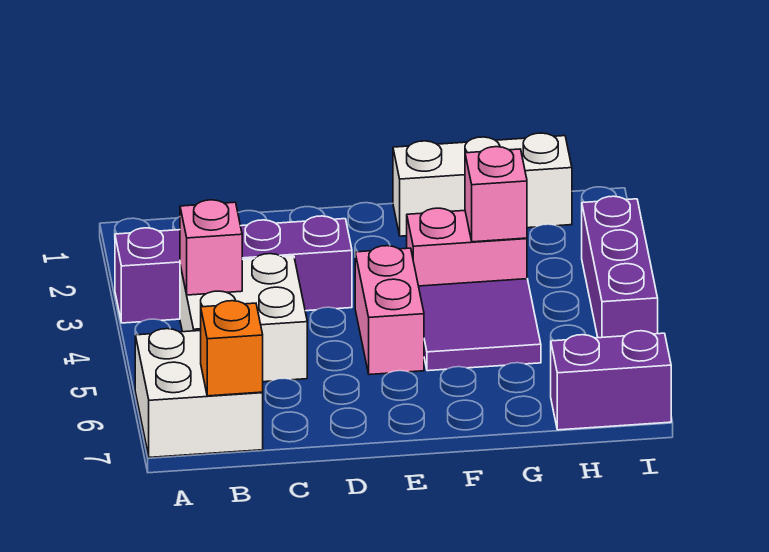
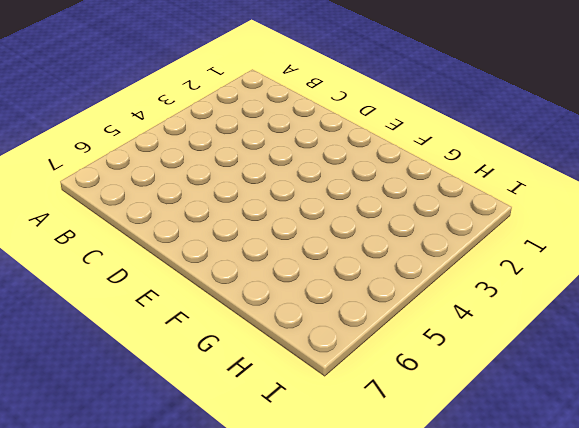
none -> purple 1x4 brick [115,216,352,323]
none -> white 2x2 brick [135,329,263,457]
none -> white 2x2 brick [180,254,307,382]

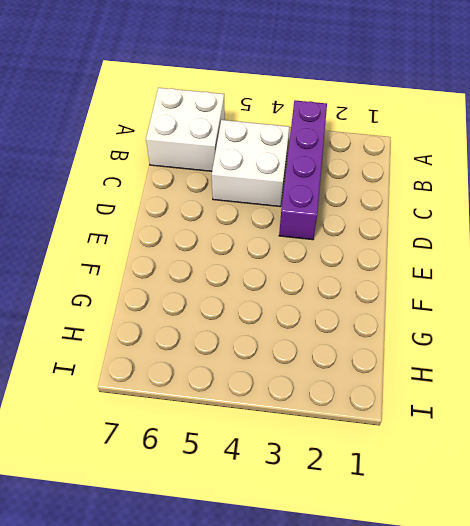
none -> pink 1x2 brick [355,246,424,375]
none -> white 1x3 brick [393,133,572,236]
none -> pink 1x2 brick [407,208,527,286]

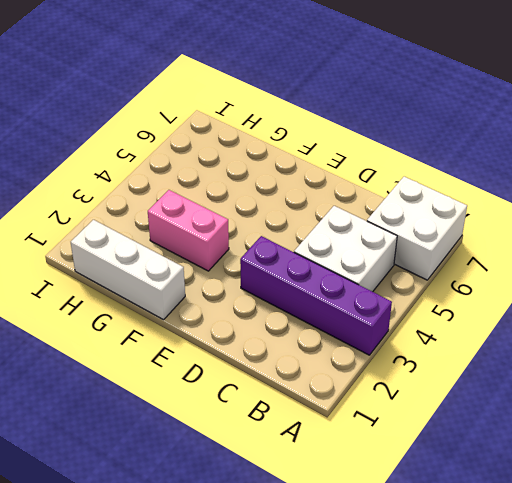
none -> pink 1x2 brick [355,246,424,375]
none -> purple 2x2 tile [419,279,541,371]
none -> purple 1x2 brick [551,331,671,430]

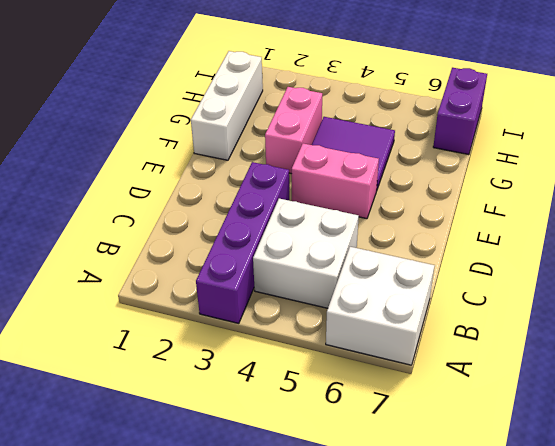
none -> purple 1x3 brick [582,196,658,338]
none -> pink 1x1 brick [180,200,242,295]
none -> orange 1x1 brick [201,301,263,396]

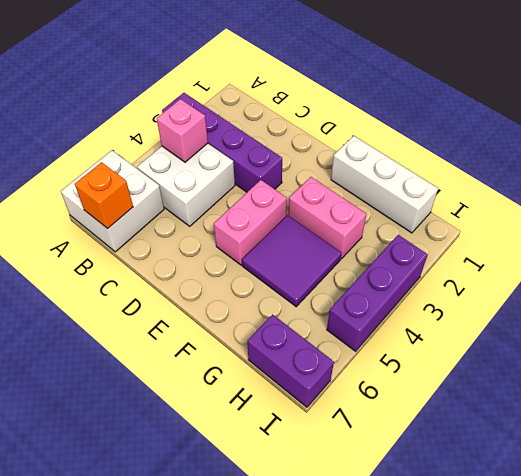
none -> pink 1x1 brick [465,147,527,242]

